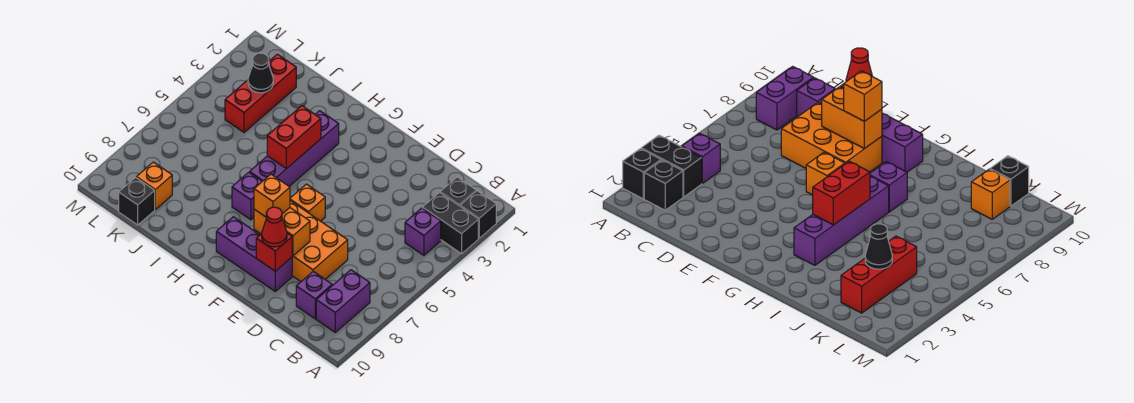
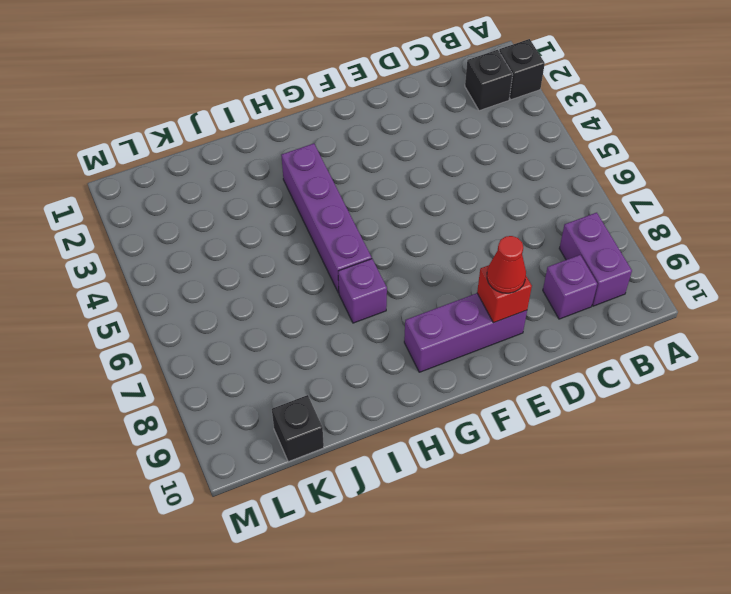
none -> black 1x2 brick [423,193,478,254]
none -> purple 1x1 brick [405,208,441,255]
none -> orange 2x3 brick [254,201,348,281]

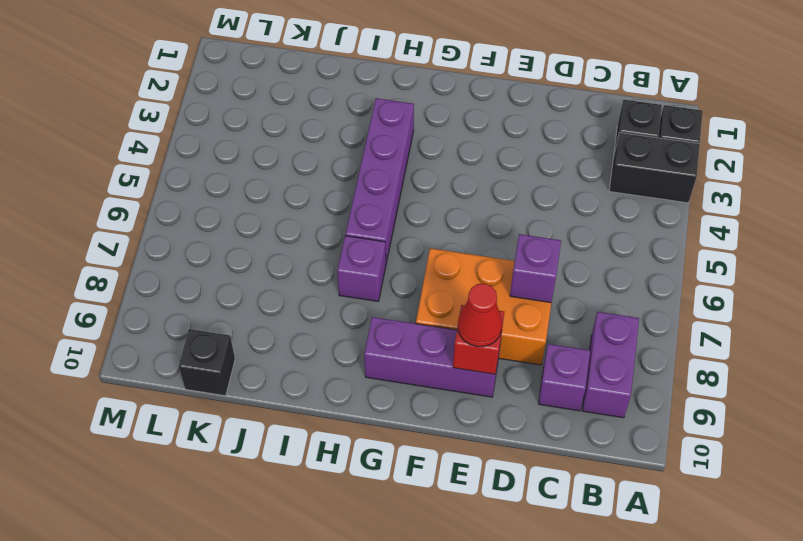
purple 1x1 brick [510,234,561,303] -> purple 1x1 brick moved to [405,208,441,255]
none -> orange 1x1 brick [290,184,325,221]
none -> red 1x3 brick [225,54,296,132]
none -> orange 1x1 brick [136,162,172,210]

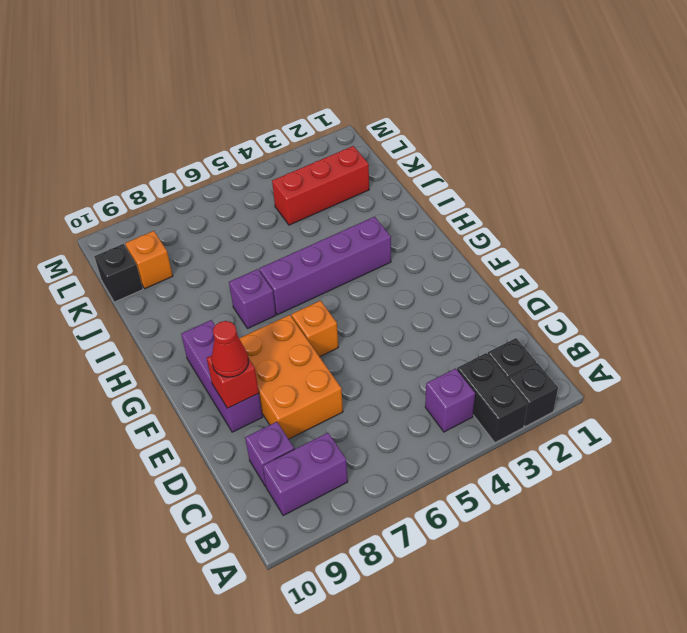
none -> orange 1x2 brick [254,208,310,256]
none -> red 1x2 brick [267,106,321,169]
none -> black 1x1 cone [248,53,273,93]

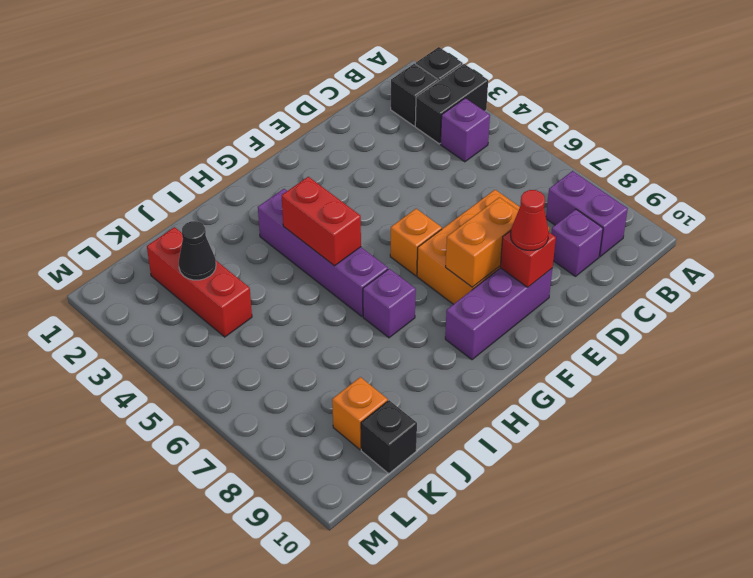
none -> orange 1x1 brick [254,174,290,217]

